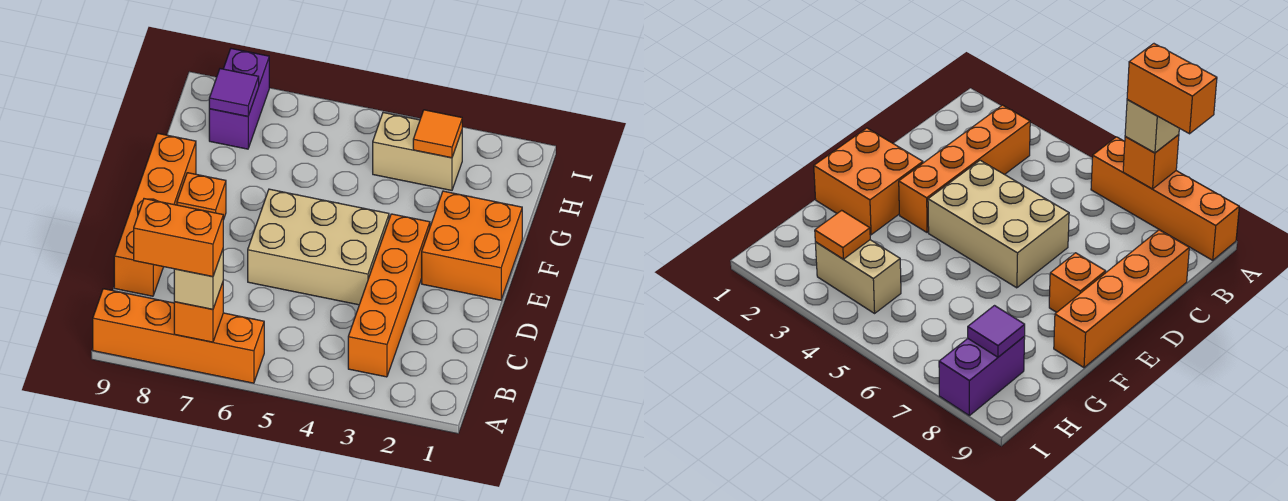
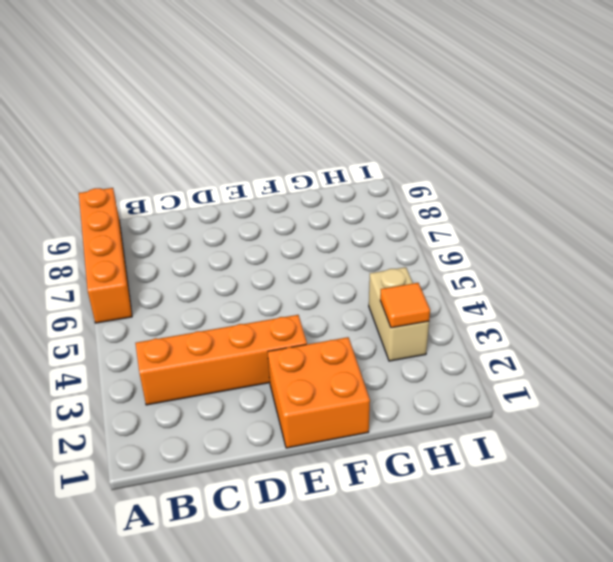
none -> orange 1x4 brick [114,133,196,296]
none -> tan 2x3 brick [248,189,389,305]
none -> orange 1x1 brick [177,173,226,220]

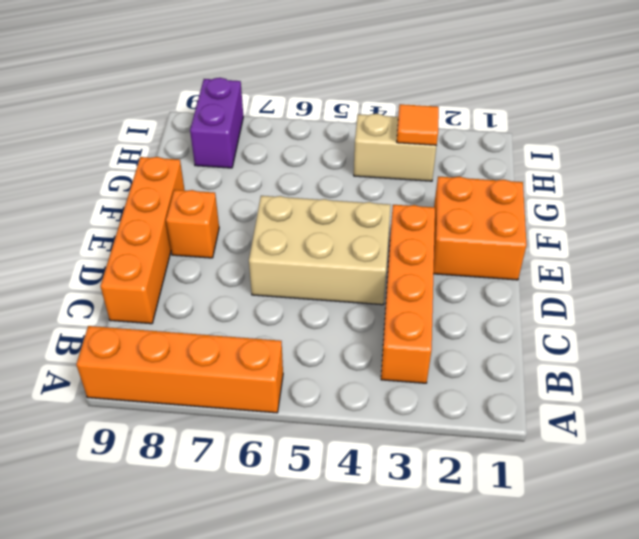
none -> orange 1x1 brick [174,283,223,342]
none -> purple 1x1 tile [209,69,259,116]
none -> tan 1x1 brick [174,250,223,309]

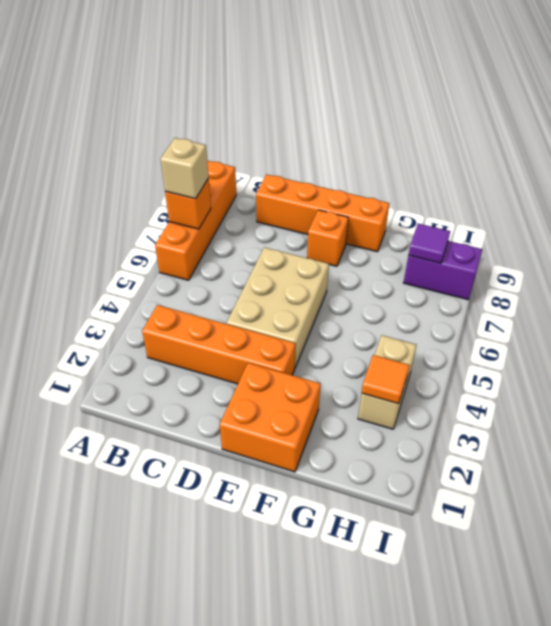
none -> orange 1x2 brick [134,199,223,277]

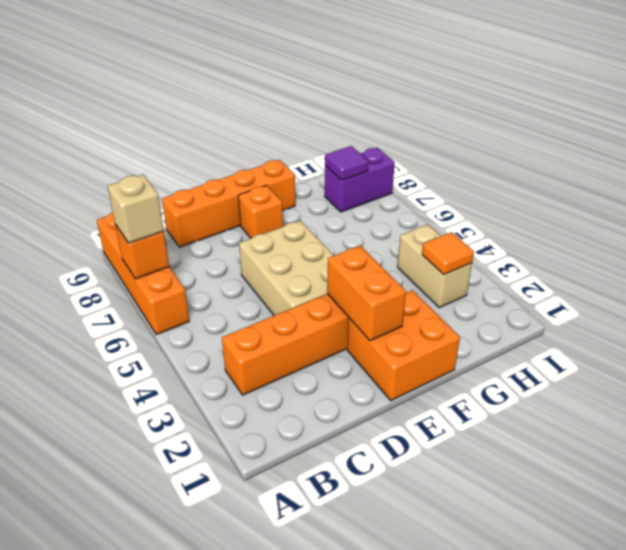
orange 1x2 brick [327,246,406,341] -> orange 1x2 brick moved to [134,199,223,277]

